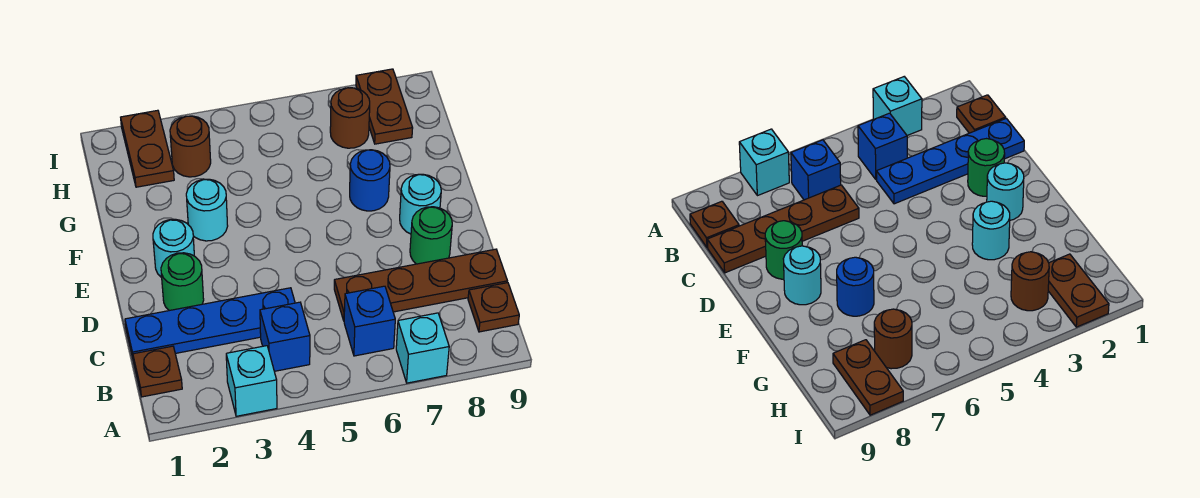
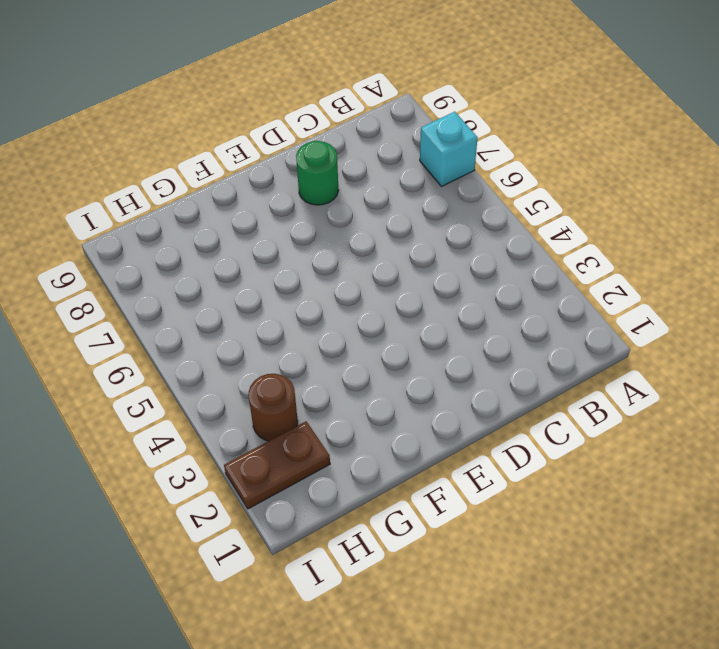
none -> cyan 1x1 brick [226,346,277,416]
none -> brown 1x1 plate [133,346,182,397]
none -> blue 1x1 brick [260,302,310,371]

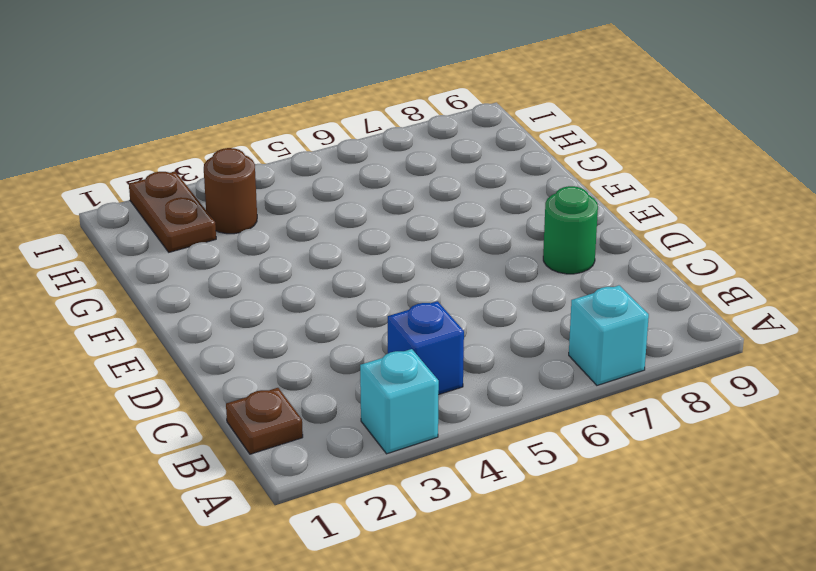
none -> blue 1x1 brick [344,286,395,356]
none -> brown 1x1 plate [468,283,519,332]
none -> blue 1x4 plate [125,288,295,358]

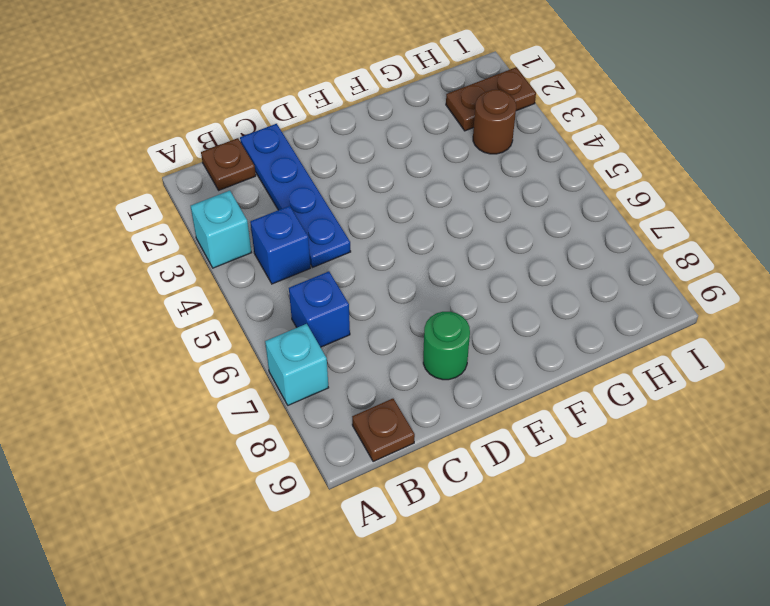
none -> brown 1x4 plate [334,249,507,320]
none -> green 1x1 round brick [161,253,204,311]
none -> cyan 1x1 round brick [153,219,194,278]

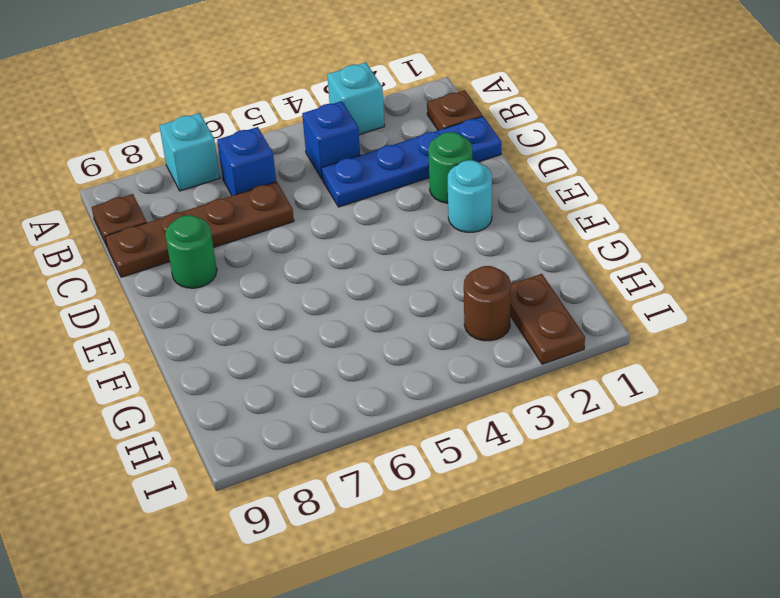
none -> cyan 1x1 round brick [400,174,441,234]
none -> cyan 1x1 round brick [186,179,228,241]
none -> blue 1x1 round brick [350,150,390,211]

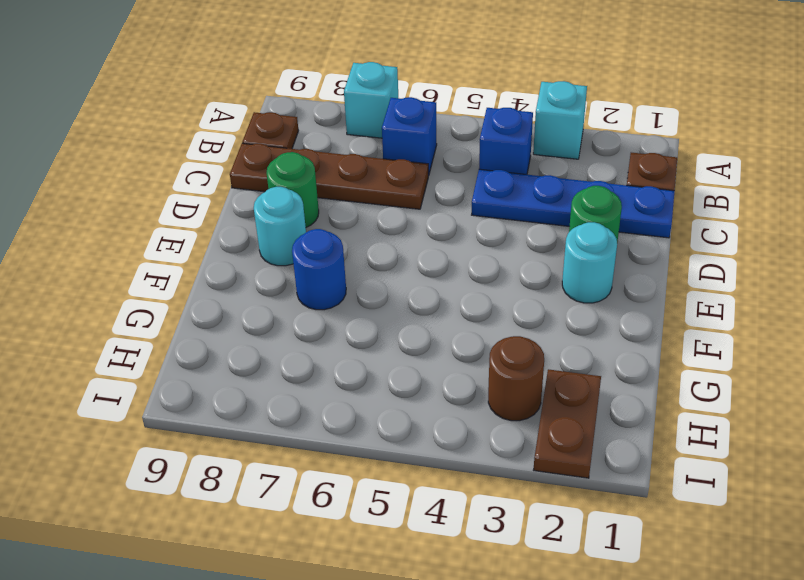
none -> cyan 1x1 round brick [186,179,228,241]
none -> brown 1x1 round brick [330,88,370,148]
none -> brown 1x2 plate [356,69,413,144]

